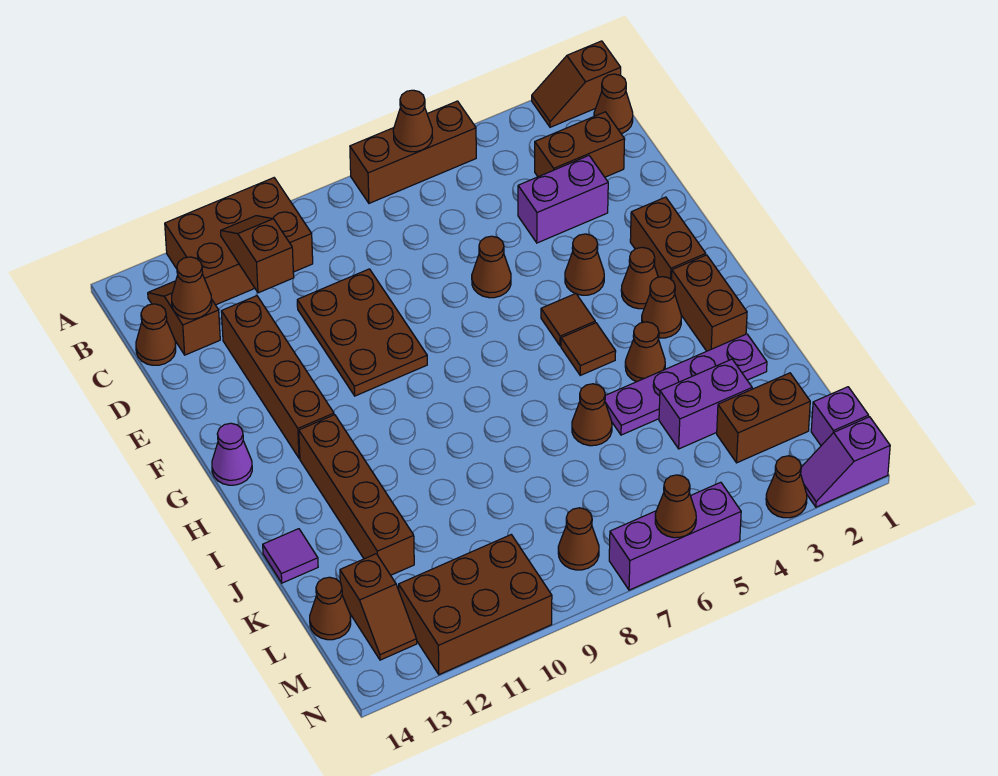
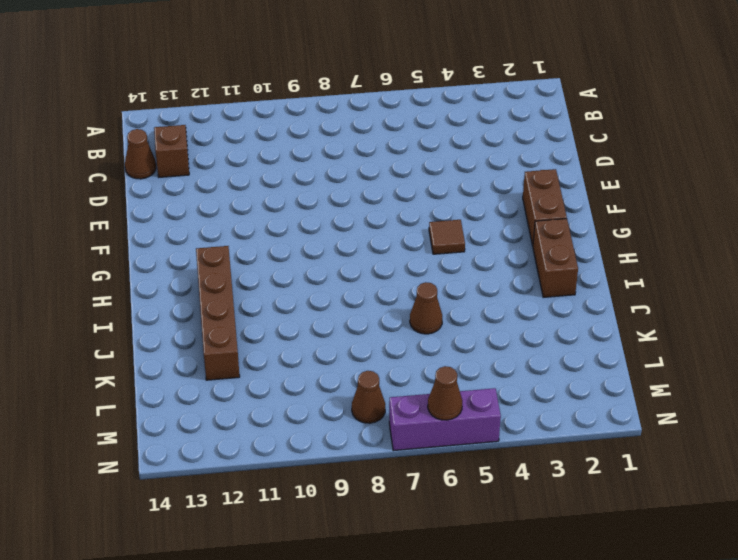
none -> brown 1x2 slope [532,41,621,127]
none -> brown 1x3 brick [350,101,476,203]
none -> brown 2x3 brick [165,178,313,305]
none -> brown 1x1 cone [594,74,633,134]

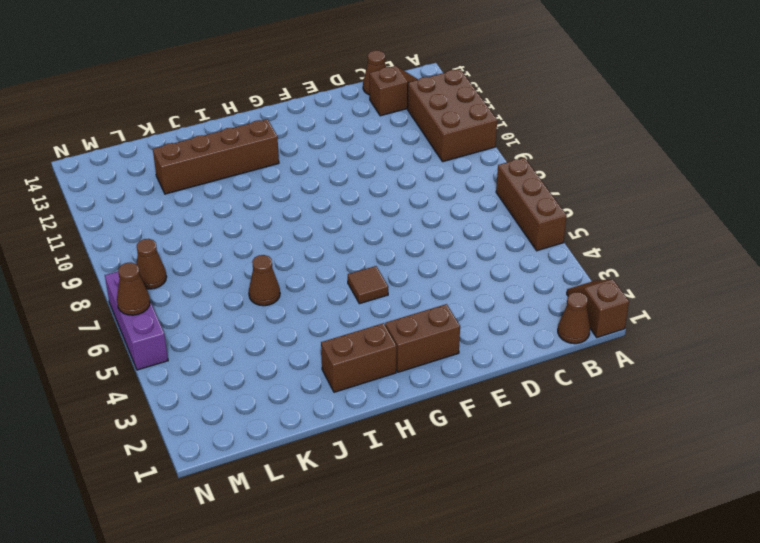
none -> brown 1x2 brick [535,112,625,177]
none -> purple 1x2 brick [518,156,608,243]
none -> brown 2x3 plate [297,269,427,396]
none -> brown 1x4 brick [221,296,334,458]

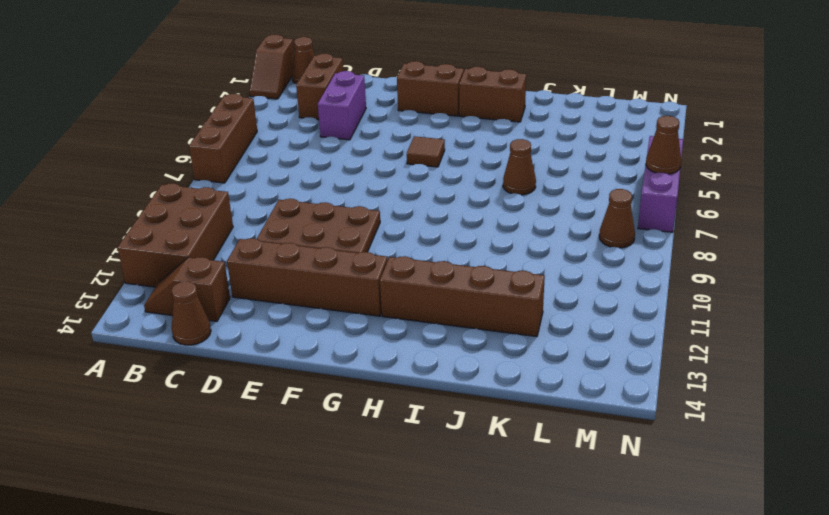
none -> brown 1x1 cone [472,236,511,298]
none -> brown 1x1 cone [565,234,604,295]
none -> brown 1x1 cone [621,247,658,309]
none -> purple 1x1 cone [212,423,252,485]

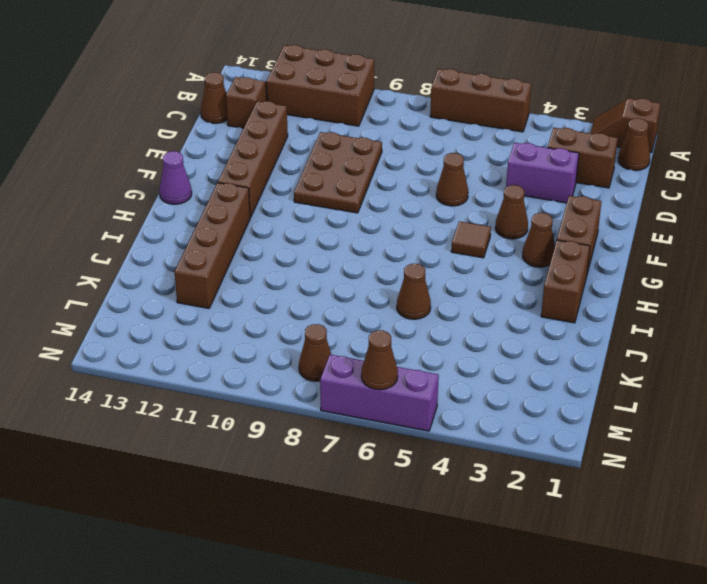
none -> brown 1x1 cone [642,277,681,338]
none -> brown 1x1 tile [561,323,616,375]
none -> brown 1x1 cone [625,322,665,382]
none -> purple 1x4 plate [605,334,767,435]

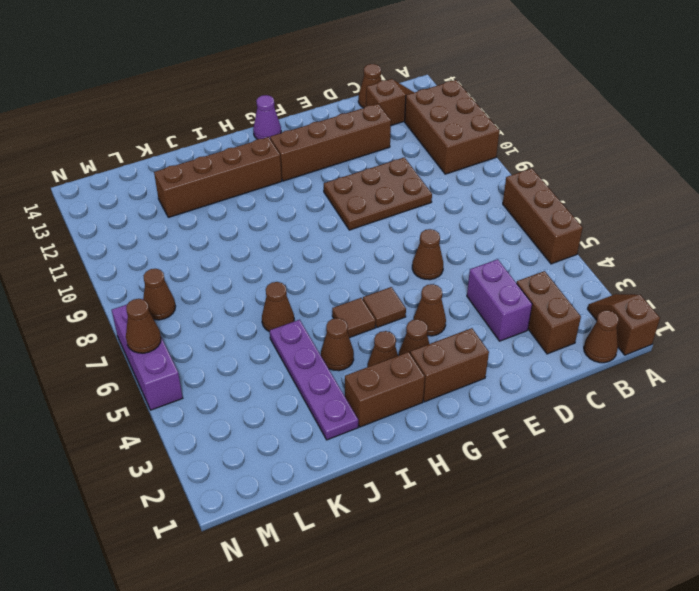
none -> purple 1x1 tile [263,529,318,583]
none -> purple 1x2 brick [659,359,752,449]
none -> brown 1x2 brick [717,373,810,463]
none -> brown 1x2 slope [340,554,417,660]

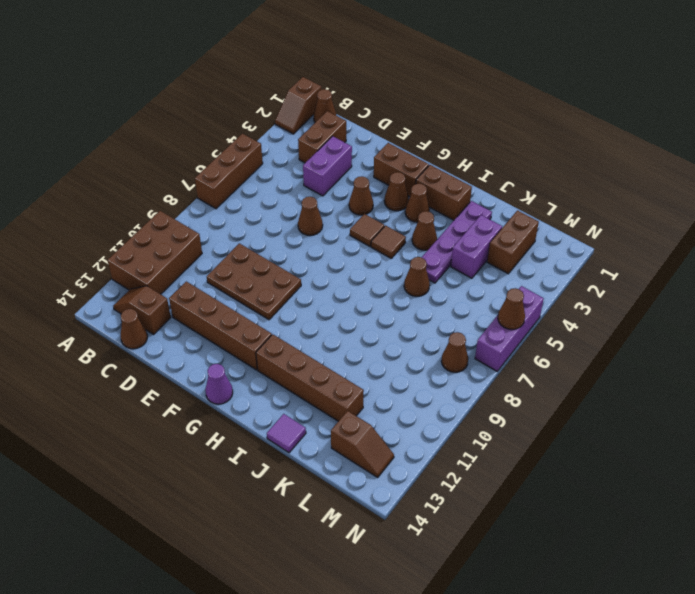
none -> brown 1x1 cone [310,577,351,640]
none -> purple 1x1 brick [811,387,869,446]
none -> brown 2x3 brick [399,535,552,675]
none -> purple 1x2 slope [801,417,890,507]

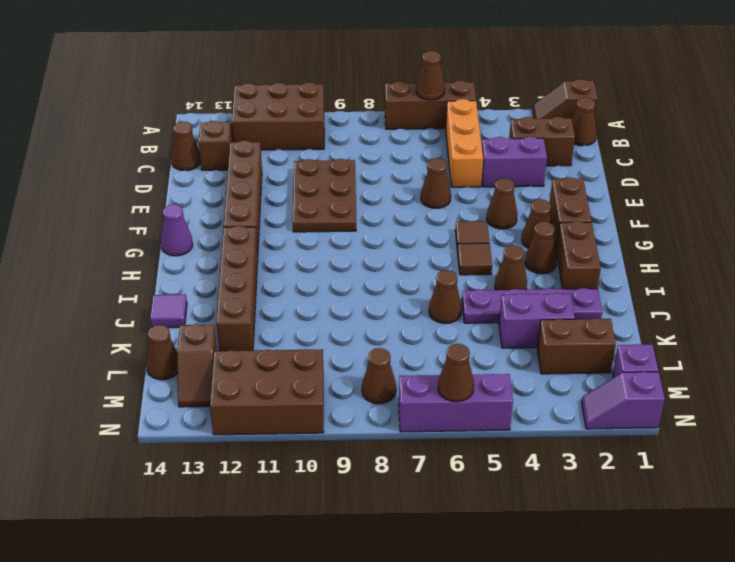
orange 1x3 brick [446,99,483,187] -> none
none -> brown 1x1 cone [766,456,807,518]
none -> brown 1x2 slope [221,216,294,293]
none -> brown 1x1 cone [172,257,212,319]

